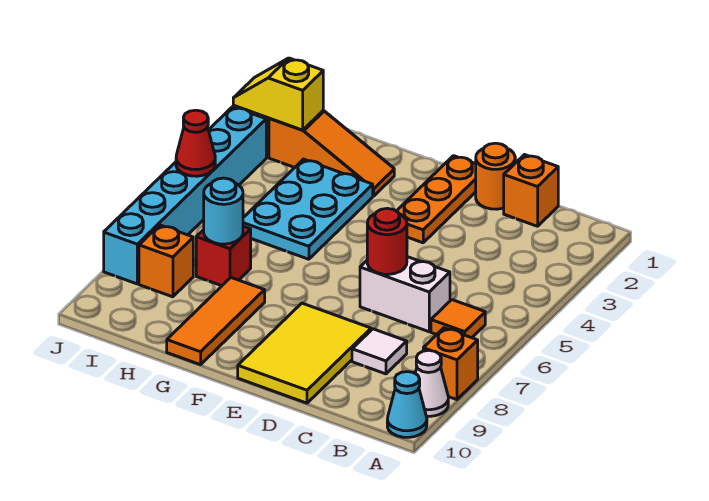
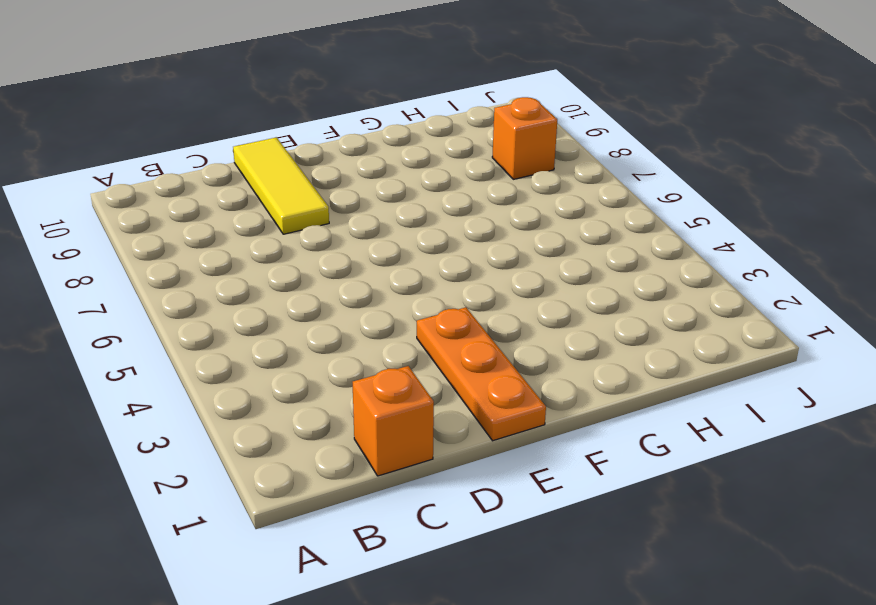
yellow 1x3 tile [233,137,329,234] -> yellow 2x3 tile [238,303,371,403]
none -> orange 1x1 brick [423,328,478,400]
none -> white 1x1 cone [415,350,448,416]
none -> cyan 1x1 cone [387,372,427,437]

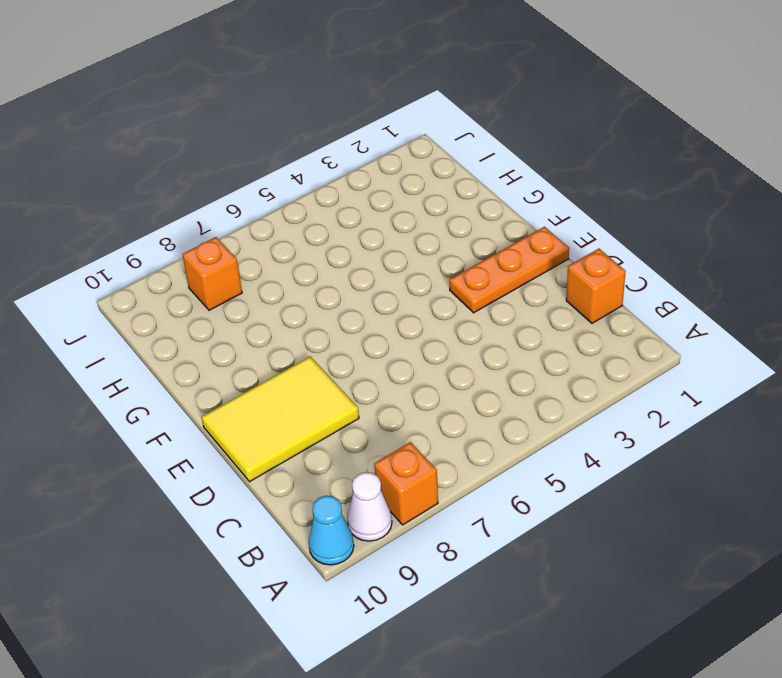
none -> orange 1x1 tile [431,300,485,338]
none -> white 1x2 brick [360,257,450,332]
none -> white 1x1 tile [352,329,407,374]

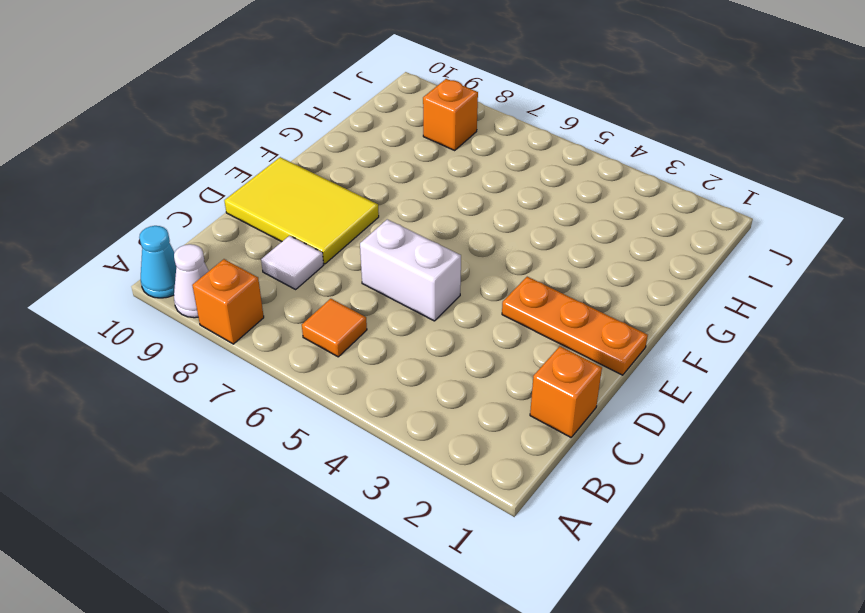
white 1x2 brick [360,219,461,321] -> white 1x2 brick turned to [360,257,450,332]
none -> orange 1x1 round brick [476,143,515,209]
none -> orange 1x3 slope [269,111,394,196]
none -> cyan 2x3 plate [243,159,373,259]

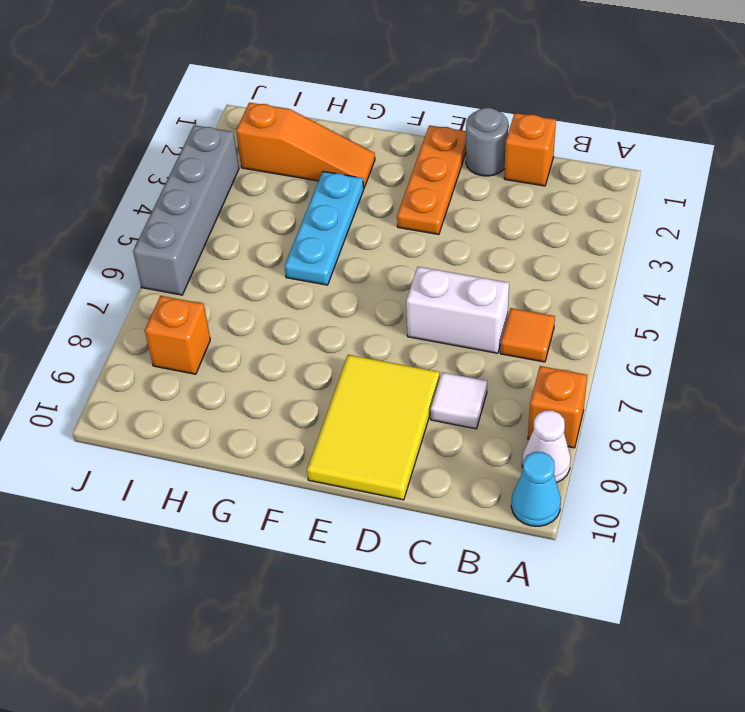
grey 1x1 round brick [466,108,508,176] -> orange 1x1 round brick [476,143,515,209]
cyan 1x3 plate [285,171,364,285] -> cyan 2x3 plate [243,159,373,259]
grey 1x4 brick [133,125,239,295] -> cyan 1x6 brick [104,107,266,284]
none -> orange 1x3 tile [167,278,265,365]
none -> red 1x1 brick [196,226,251,286]
none -> red 1x1 round brick [367,208,407,274]

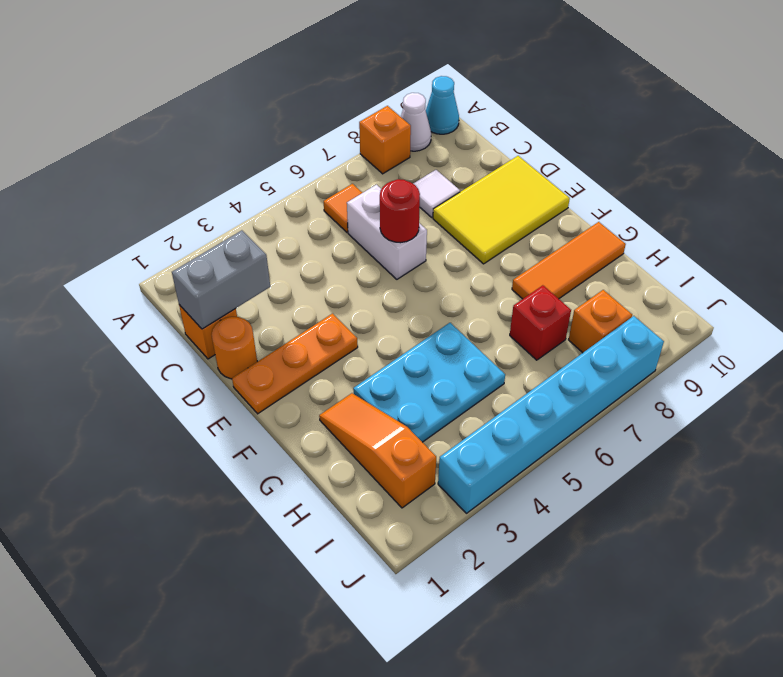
grey 1x2 brick [172,230,270,329] -> none
none -> cyan 1x1 round brick [204,178,243,244]
none -> yellow 1x2 slope [233,58,323,130]
none -> red 1x1 cone [176,110,215,176]

